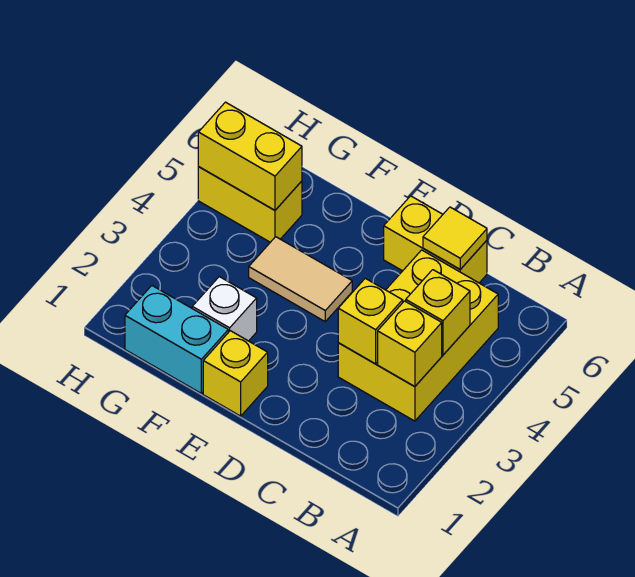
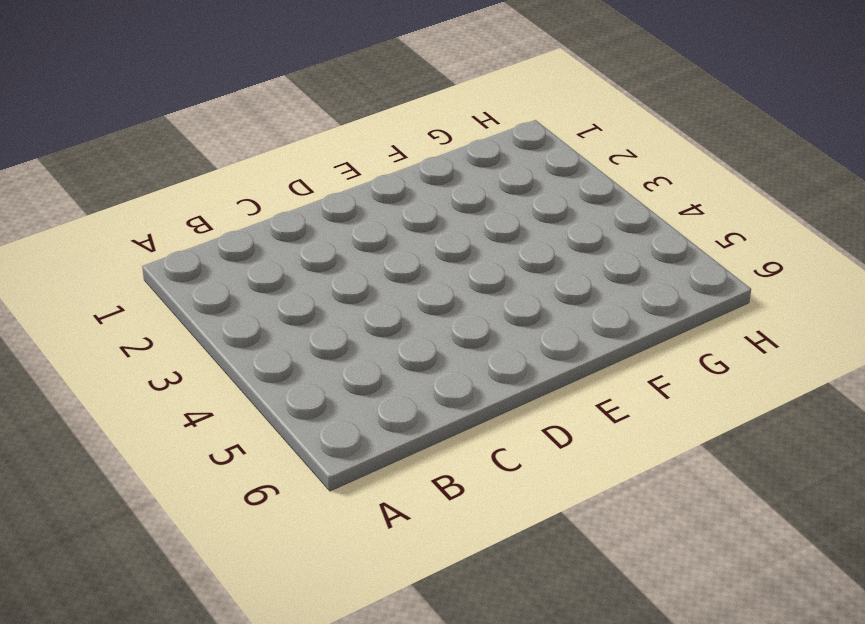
none -> yellow 2x3 brick [338,250,498,421]
none -> yellow 1x2 brick [384,196,487,283]
none -> yellow 1x1 brick [203,331,268,416]

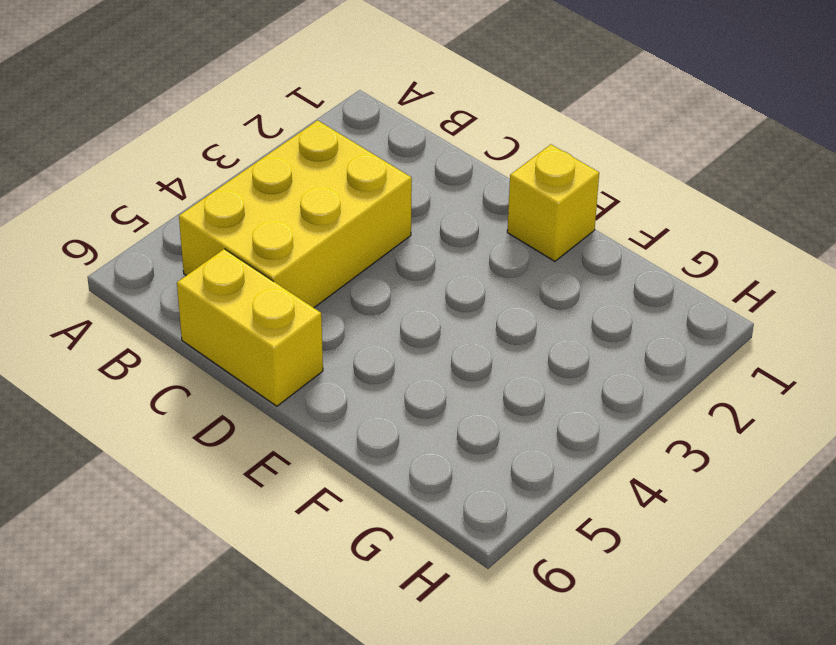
none -> tan 1x2 tile [249,237,352,321]
none -> cyan 1x2 brick [125,286,228,393]
none -> white 1x1 brick [192,277,257,341]

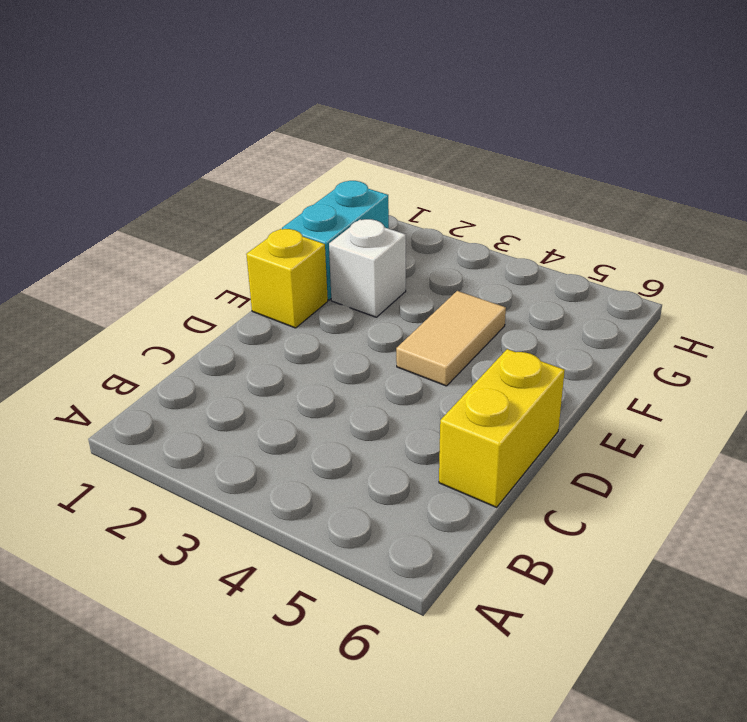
none -> yellow 2x3 brick [338,250,498,421]
none -> yellow 1x2 brick [198,167,302,242]
none -> yellow 1x1 brick [378,301,442,387]

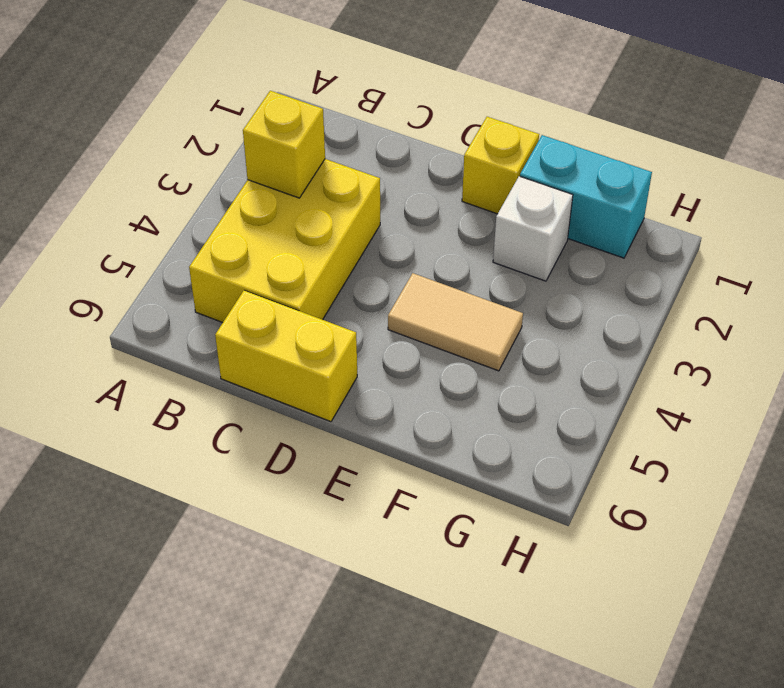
none -> yellow 1x2 brick [198,167,302,242]
none -> yellow 1x1 brick [406,270,470,355]
none -> yellow 1x1 brick [338,278,403,364]

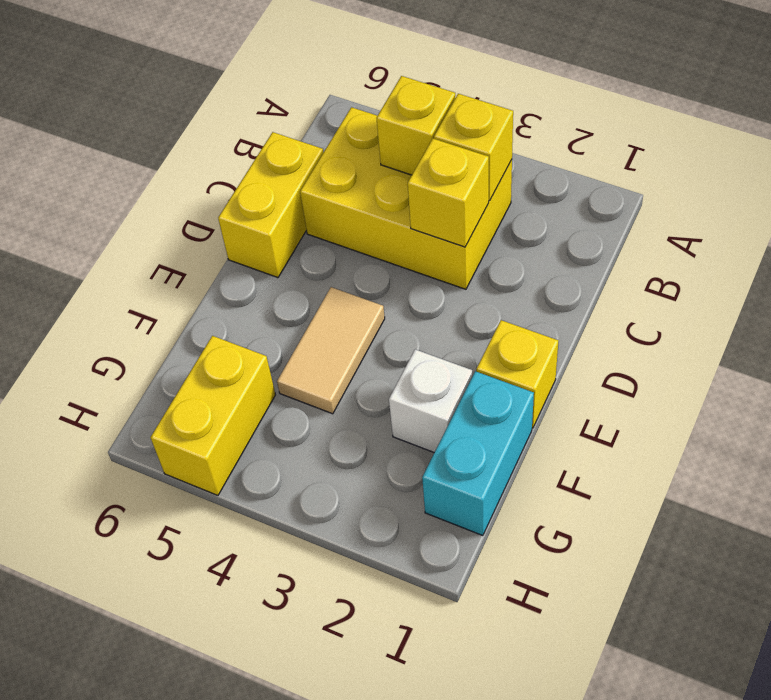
none -> yellow 1x1 tile [423,207,487,269]
none -> yellow 1x2 brick [198,102,302,210]

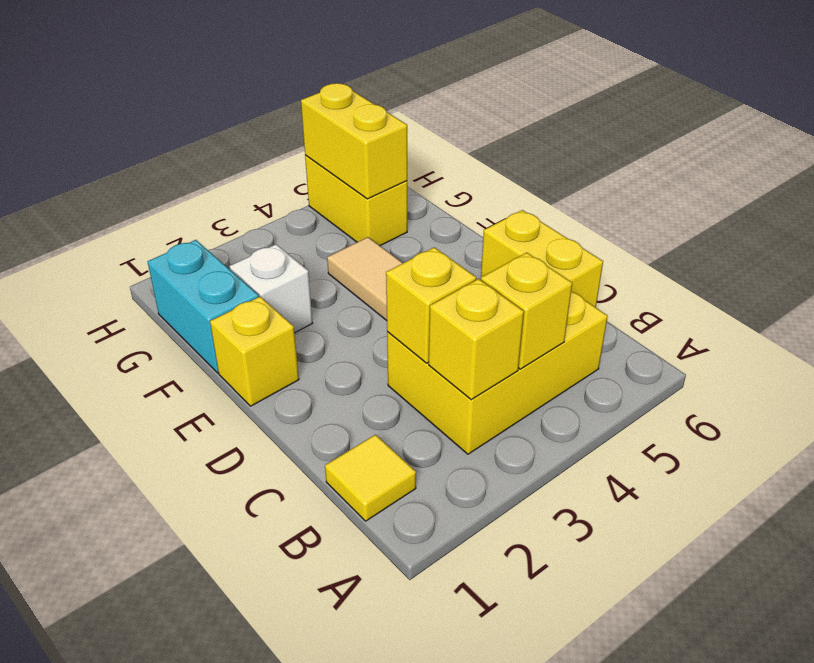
yellow 1x1 tile [325,435,416,521] -> yellow 1x1 tile moved to [423,207,487,269]

